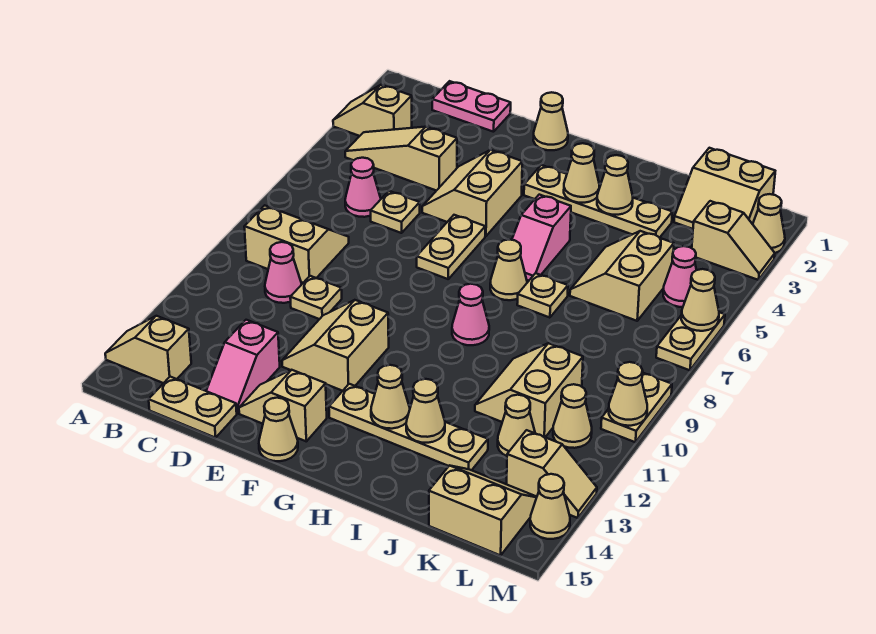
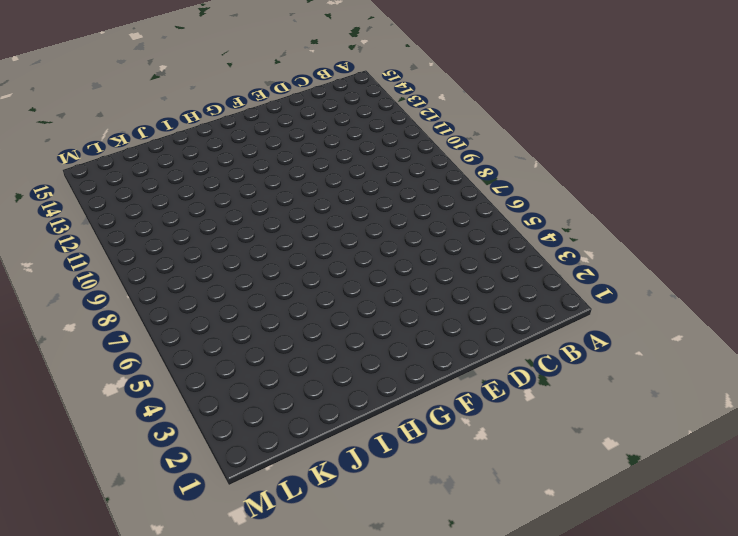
none -> tan 1x2 slope [333,85,412,136]
none -> tan 1x2 slope [105,316,191,383]
none -> tan 1x3 slope [345,127,457,191]
none -> tan 2x2 slope [244,205,349,283]

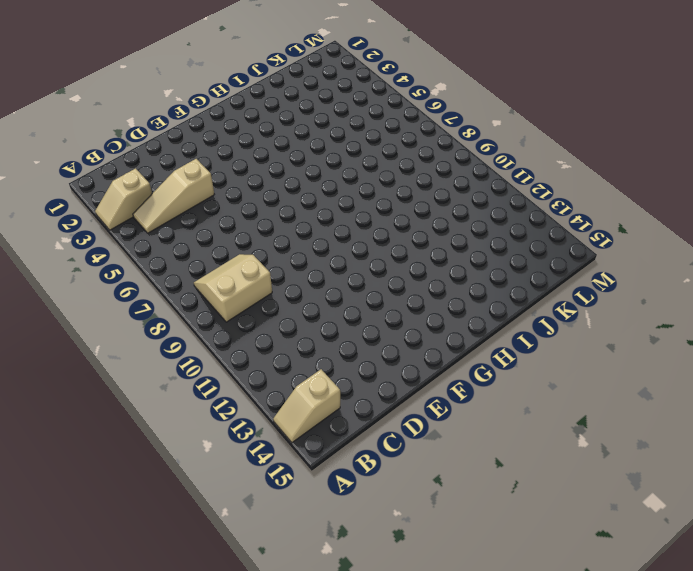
none -> pink 1x2 plate [432,81,511,132]
none -> pink 1x1 cone [345,158,381,217]
none -> pink 1x1 cone [265,242,302,303]
none -> tan 1x2 plate [149,377,237,438]

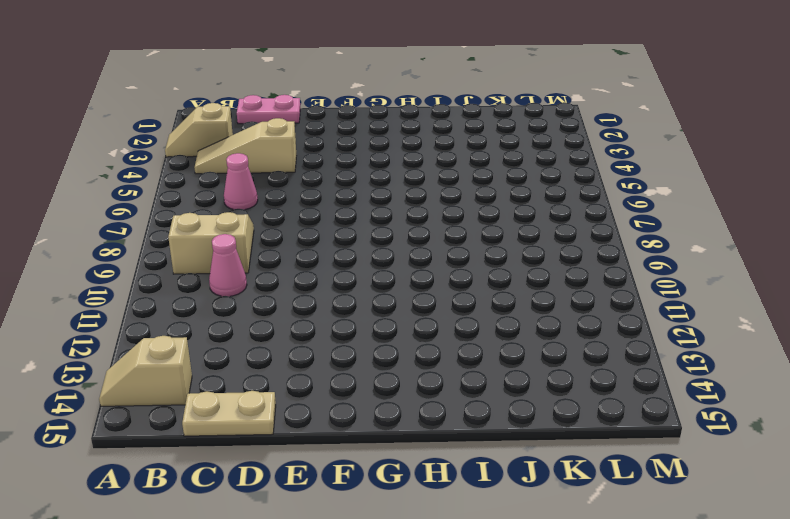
none -> tan 1x1 plate [371,191,420,233]
none -> tan 1x1 plate [290,276,342,319]
none -> pink 1x2 slope [206,320,280,413]
none -> tan 2x2 slope [422,150,522,236]

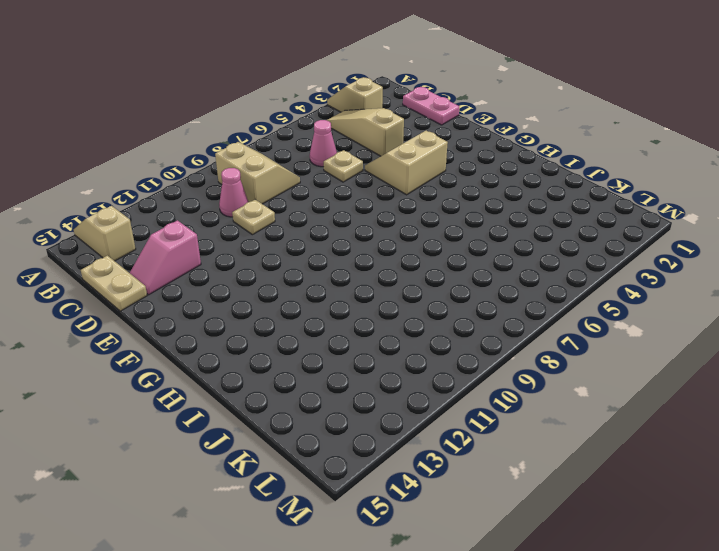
none -> tan 2x2 slope [282,300,389,391]
none -> tan 1x2 slope [239,370,327,441]
none -> tan 1x1 cone [533,92,568,150]
none -> tan 1x2 plate [417,215,485,279]

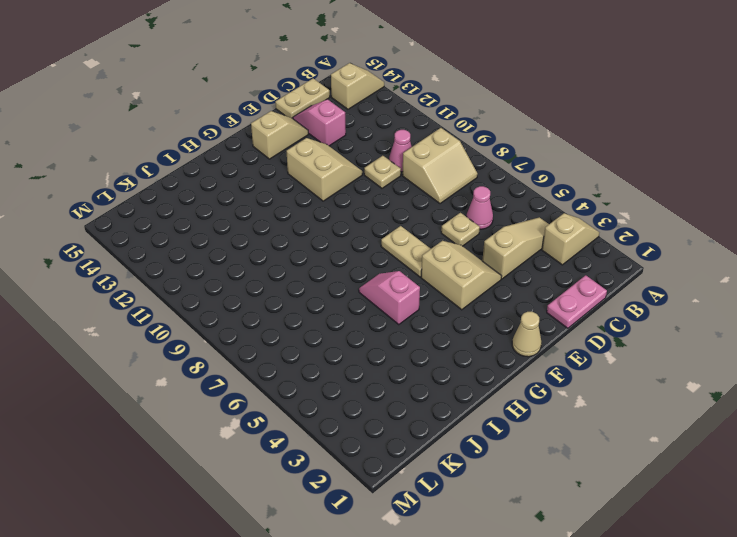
none -> tan 1x1 cone [259,398,298,461]
none -> tan 1x4 plate [524,165,672,238]
none -> tan 1x4 plate [329,384,488,470]
none -> tan 1x1 cone [490,240,527,300]

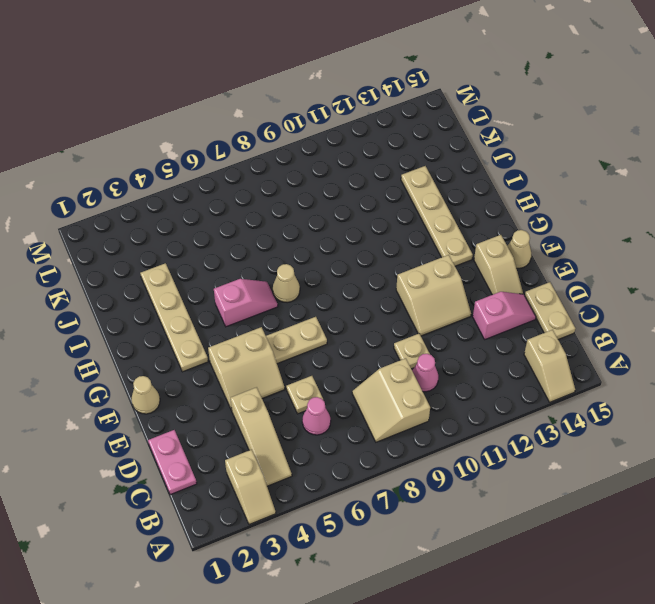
none -> pink 1x1 cone [452,284,489,345]
none -> tan 1x1 plate [517,273,568,318]
none -> tan 2x2 slope [570,231,674,321]
none -> tan 2x2 slope [475,343,583,437]

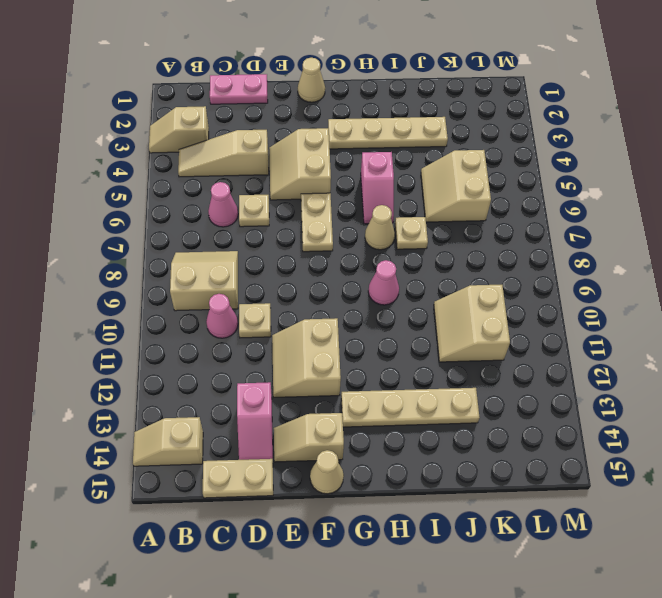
none -> tan 2x2 slope [674,148,775,229]
none -> tan 1x1 cone [498,395,535,456]
none -> tan 2x2 slope [429,465,537,555]
none -> tan 1x2 slope [692,201,775,280]

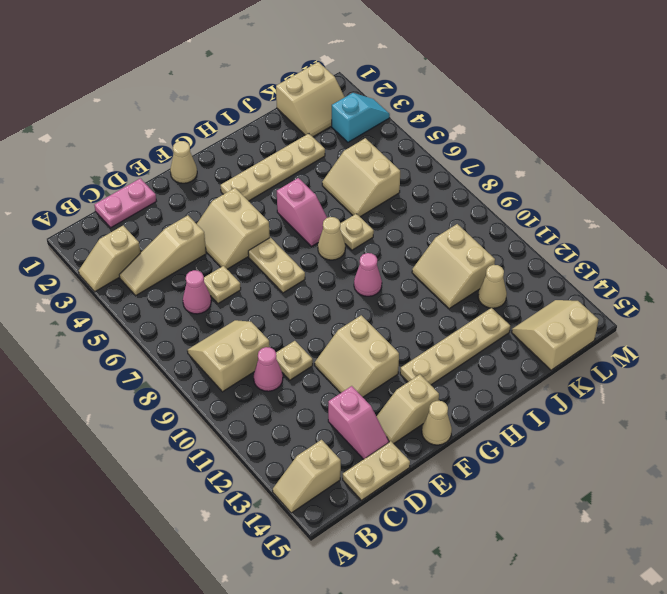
cyan 1x2 slope [332,93,390,142] -> tan 1x2 slope [692,201,775,280]
none -> pink 1x1 cone [663,246,696,307]
none -> tan 1x1 cone [553,384,592,448]
none -> tan 1x2 slope [507,430,597,518]
none -> tan 1x1 cone [753,194,785,253]

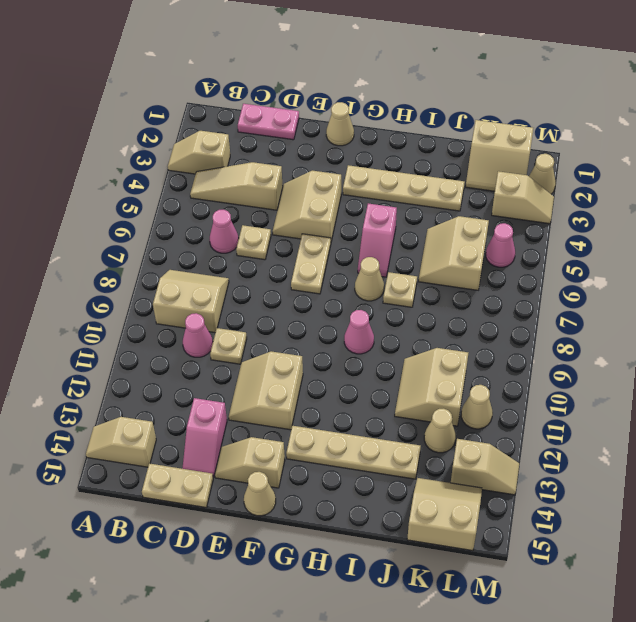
none -> tan 1x2 plate [656,312,725,370]
none -> tan 1x2 plate [601,373,672,442]
none -> tan 1x1 cone [530,474,570,539]
none -> tan 1x1 cone [564,143,599,203]

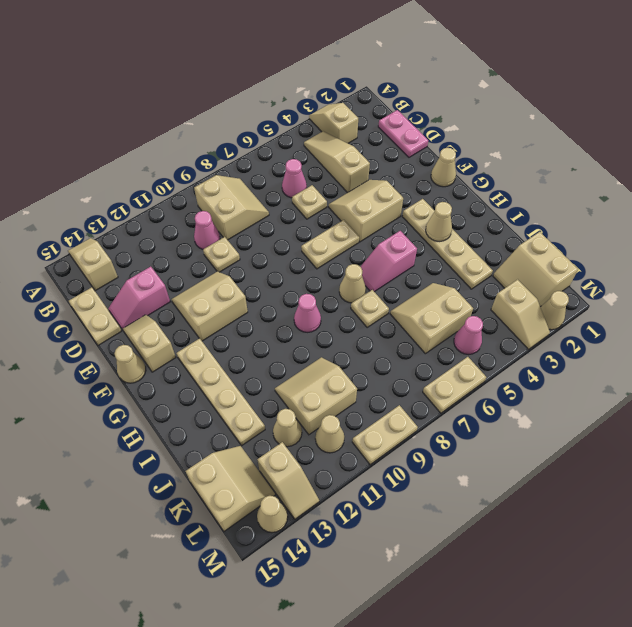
none -> tan 1x1 cone [371,365,410,429]
none -> tan 1x1 cone [597,155,633,215]
none -> tan 1x1 cone [406,379,445,443]
none -> tan 1x1 cone [681,269,719,331]

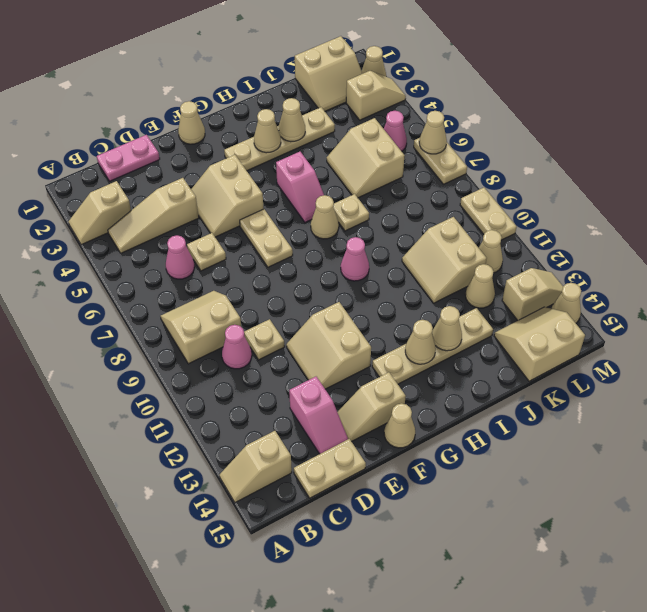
none -> tan 1x1 cone [609,362,647,426]

